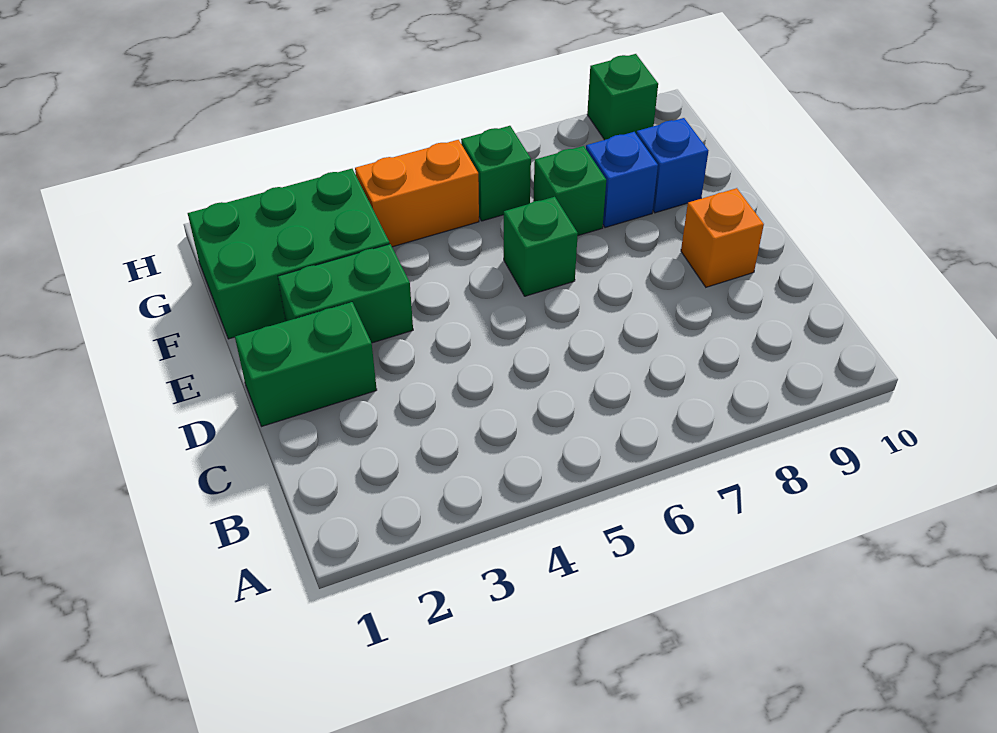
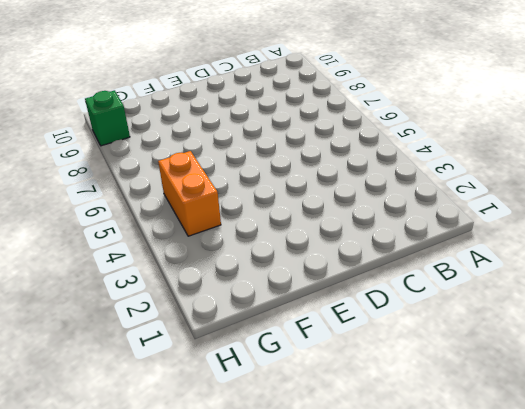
none -> green 1x2 brick [235,302,377,426]
none -> orange 1x1 brick [681,188,764,287]

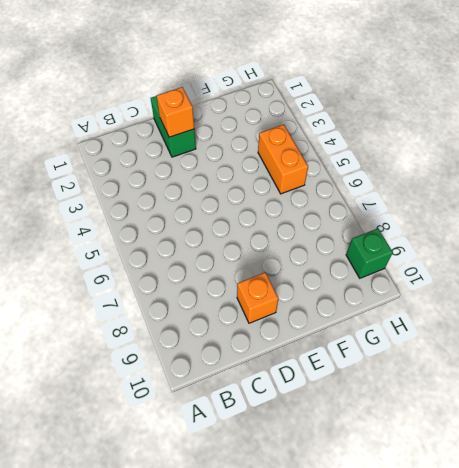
orange 1x1 brick [157,87,194,137] -> none
none -> green 1x2 brick [278,244,413,343]
none -> green 1x1 brick [504,197,578,296]

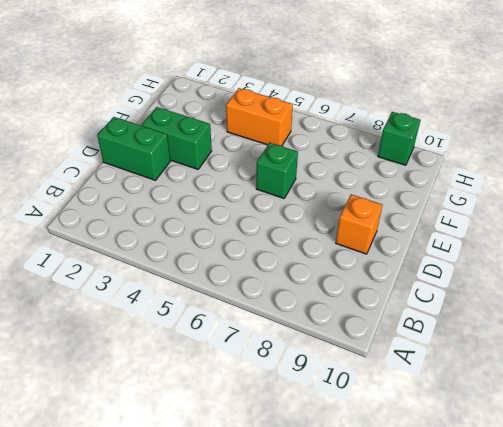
none -> green 2x3 brick [188,169,390,339]
none -> green 1x1 brick [533,146,606,236]

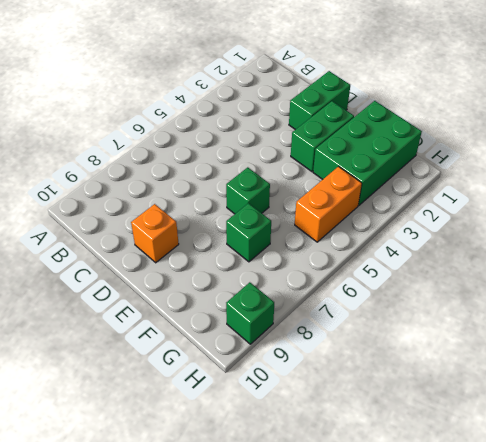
none -> blue 1x1 brick [586,132,658,228]
none -> blue 1x1 brick [636,118,708,213]

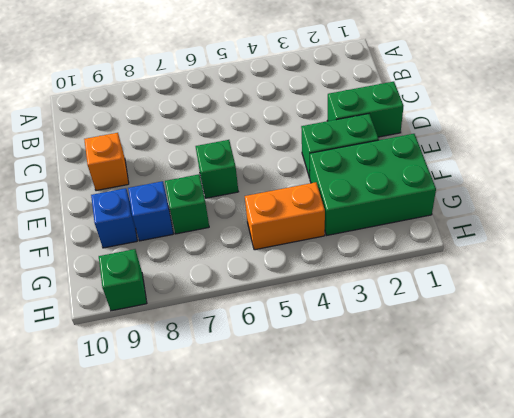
none -> green 1x1 brick [461,126,531,221]

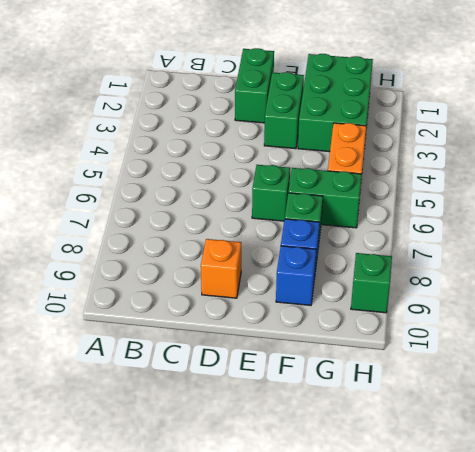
green 1x2 brick [288,168,362,228] -> green 1x1 brick [461,126,531,221]

